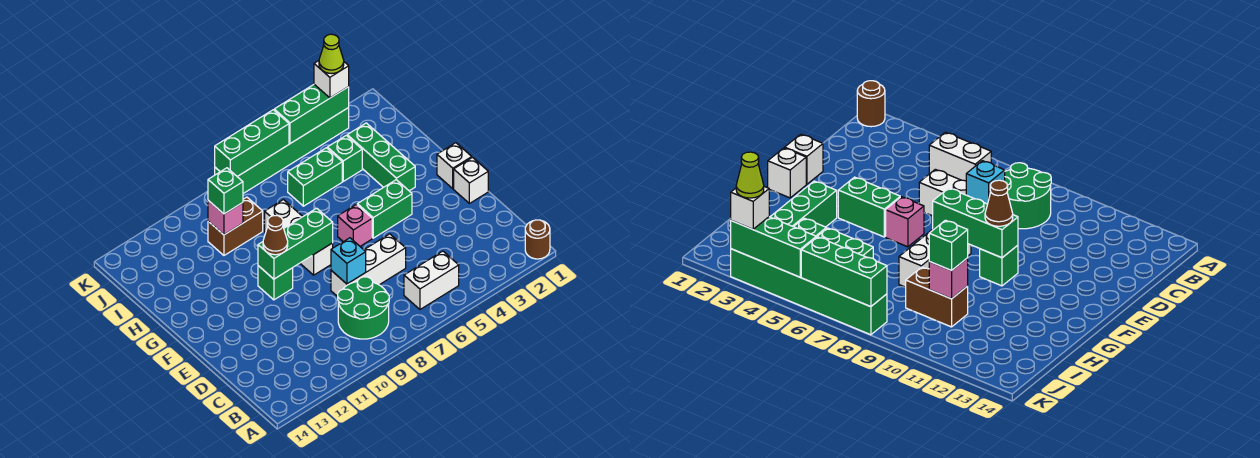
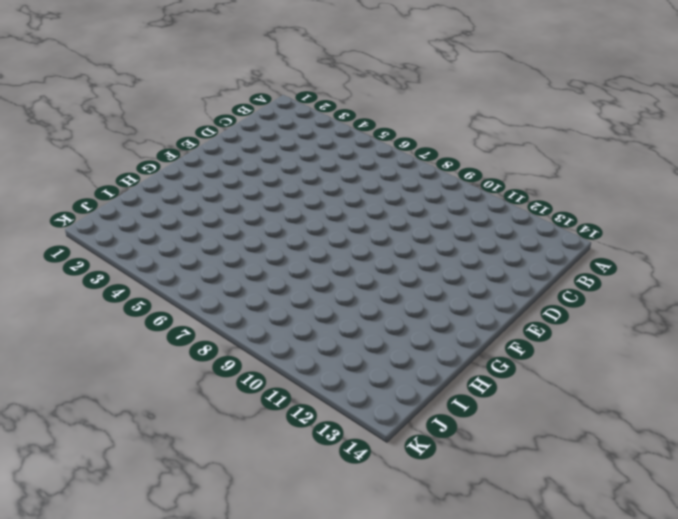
none -> brown 1x1 round brick [525,220,550,259]
none -> white 1x2 brick [404,251,459,309]
none -> green 2x2 round brick [338,277,389,339]

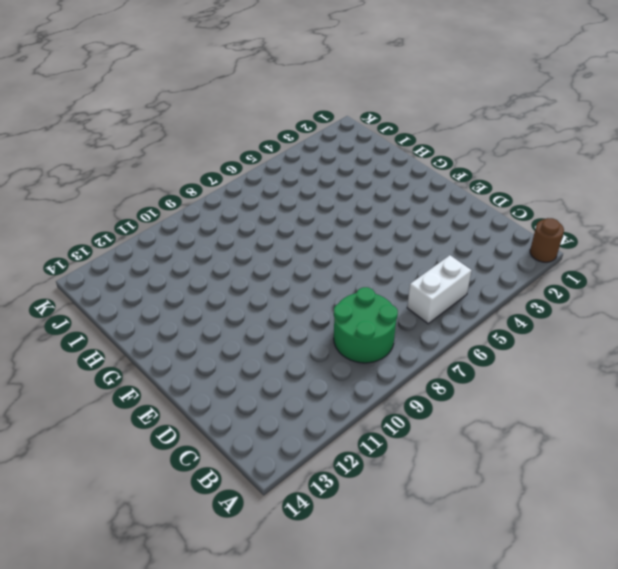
none -> white 1x3 brick [331,234,406,297]
none -> white 1x1 brick [454,158,488,203]
none -> white 1x1 brick [437,143,472,189]

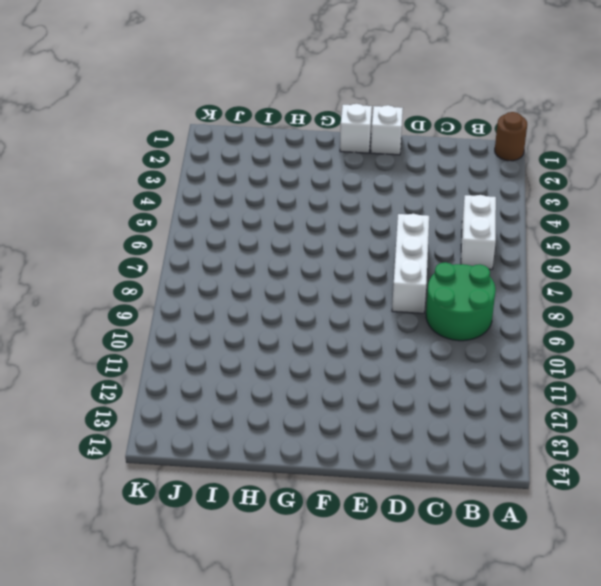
none -> green 1x2 brick [357,180,412,238]
none -> pink 1x1 brick [338,204,372,246]
none -> white 1x3 brick [265,200,333,275]

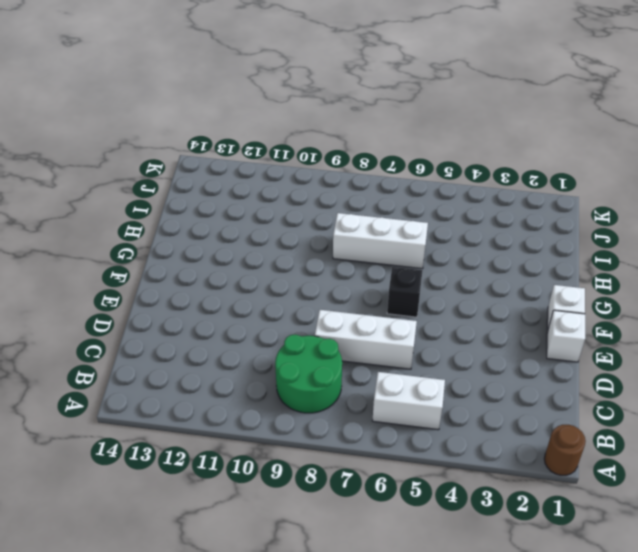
black 1x1 brick [387,267,423,317] -> pink 1x1 brick [338,204,372,246]
white 1x3 brick [333,213,428,269] -> white 1x3 brick turned to [265,200,333,275]
none -> green 1x2 brick [357,180,412,238]
none -> green 1x1 brick [258,266,293,300]
none -> green 1x3 brick [347,123,415,191]

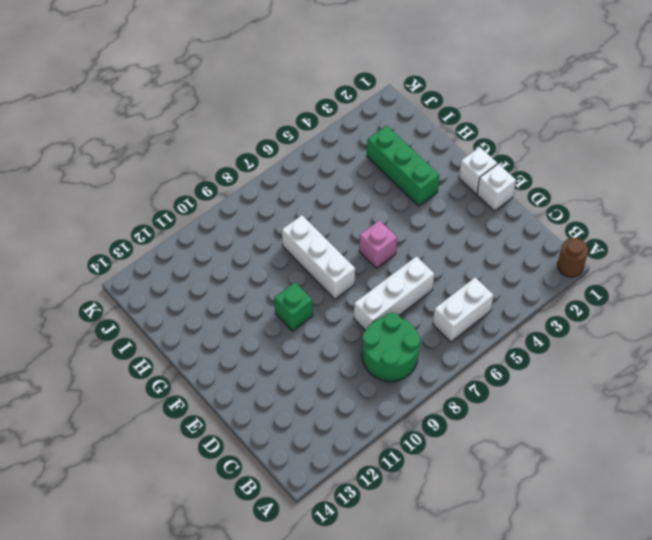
none -> green 1x2 brick [357,180,412,238]
none -> green 1x1 brick [327,135,362,181]
none -> green 1x2 brick [288,148,342,206]

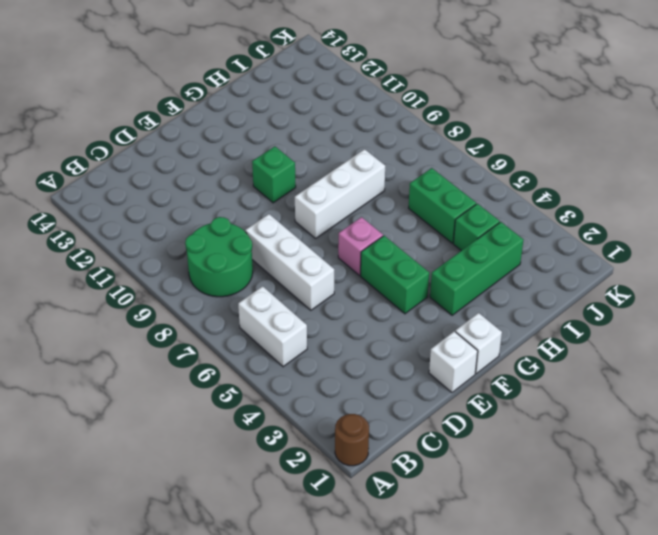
none -> brown 1x2 brick [208,197,263,255]
none -> green 1x6 brick [215,108,349,193]
none -> cyan 1x1 brick [331,238,366,284]

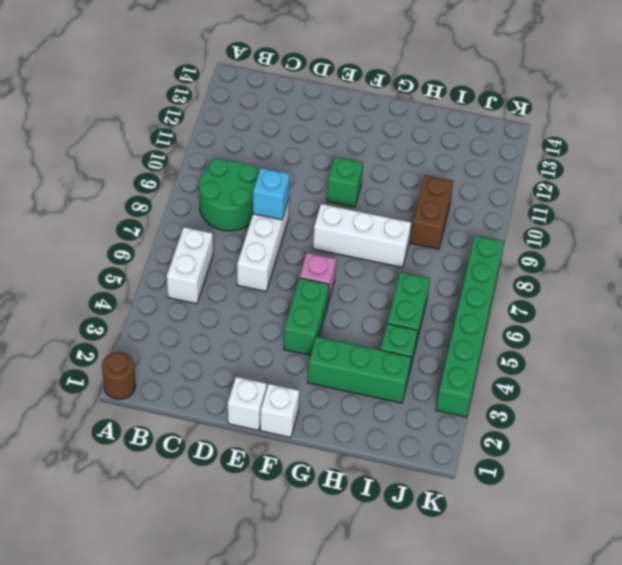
none -> green 1x3 brick [258,208,333,279]
none -> pink 1x1 brick [208,201,243,235]
none -> green 1x3 brick [274,85,349,144]

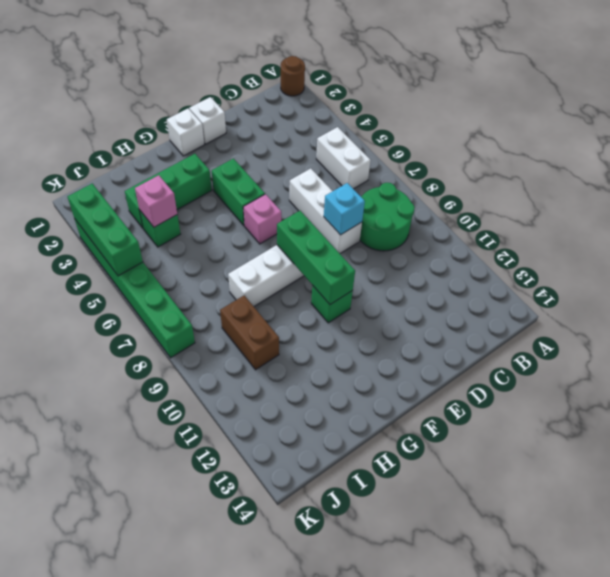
pink 1x1 brick [135,175,177,227] -> pink 1x1 brick moved to [208,201,243,235]
none -> green 1x2 brick [288,148,342,206]
none -> green 1x3 brick [215,110,289,176]
none -> brown 1x1 cone [263,216,288,255]

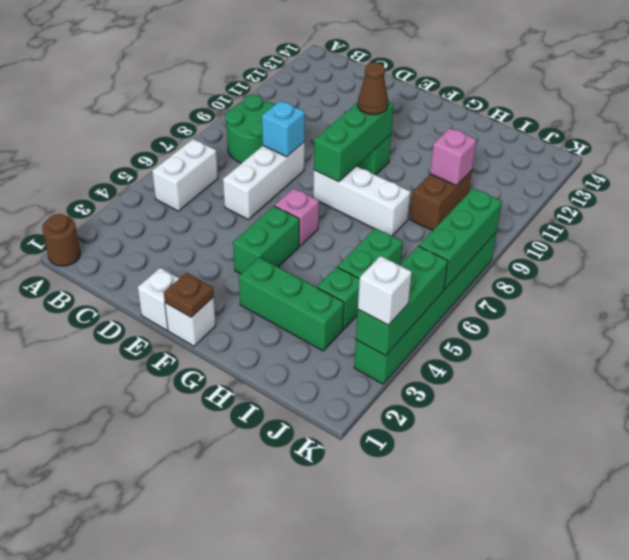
brown 1x1 plate [164,273,214,317] -> none
none -> green 1x1 brick [208,168,243,214]
none -> lime 1x1 cone [319,34,344,73]

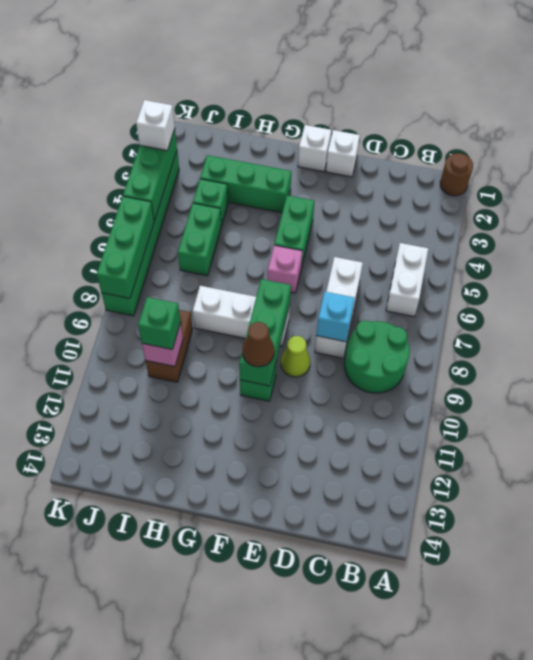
lime 1x1 cone [281,336,310,377] -> lime 1x1 cone moved to [319,34,344,73]

